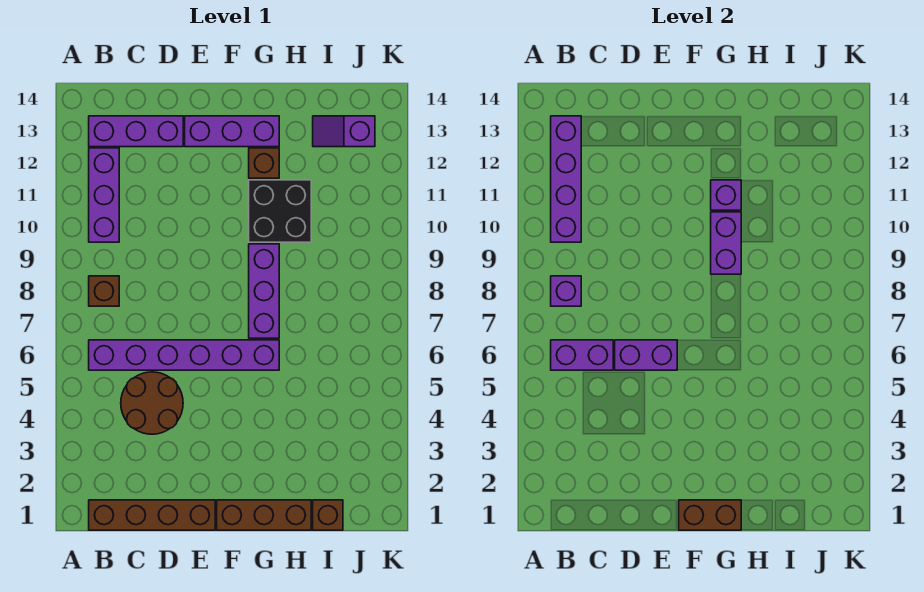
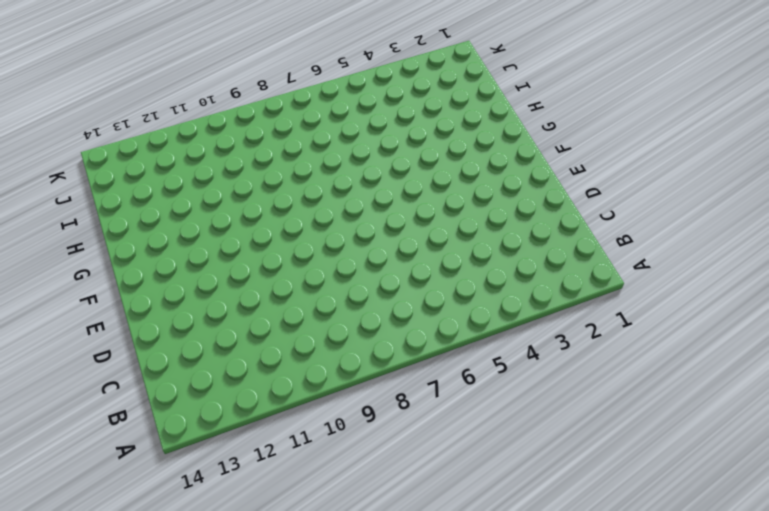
none -> brown 1x4 brick [89,500,215,530]
none -> purple 1x6 brick [89,340,279,370]
none -> brown 1x1 brick [89,276,119,306]

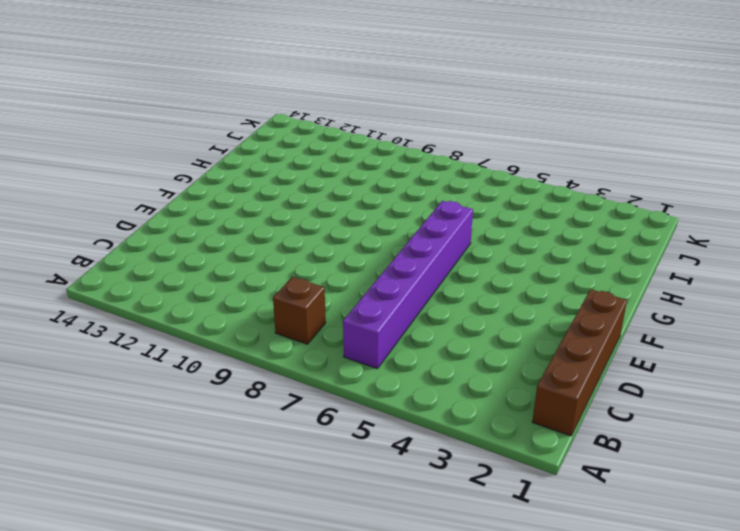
none -> purple 1x3 brick [89,148,119,242]
none -> purple 1x3 brick [89,116,183,147]
none -> brown 2x2 round brick [121,372,183,434]

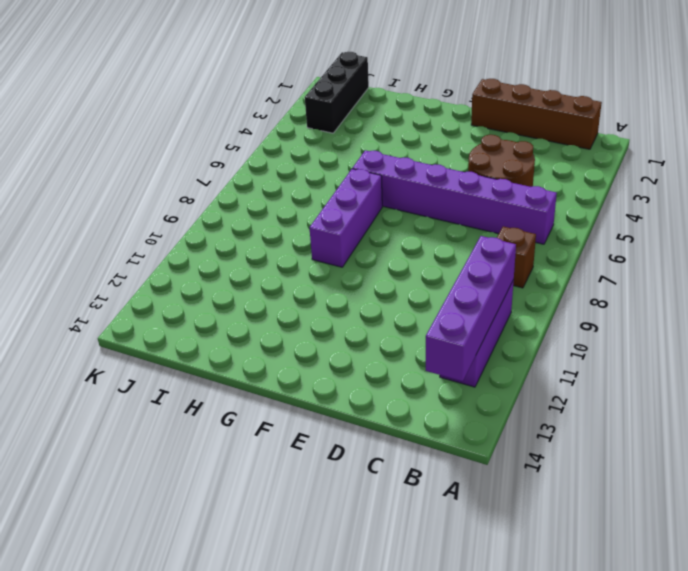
black 1x3 brick [305,52,369,133] -> none
none -> purple 1x3 brick [89,116,183,147]
none -> purple 1x3 brick [185,116,279,147]
none -> brown 1x3 brick [217,500,311,530]

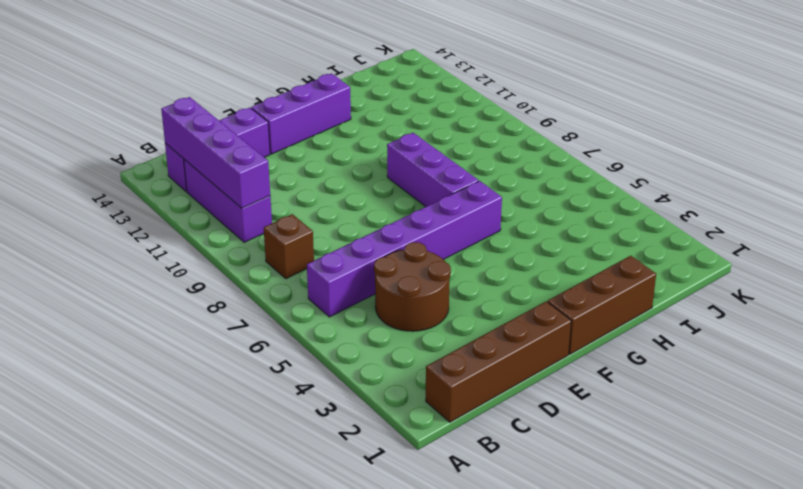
none -> black 2x2 brick [249,180,311,242]
none -> brown 1x1 brick [249,148,279,178]
none -> brown 1x1 brick [313,500,343,530]

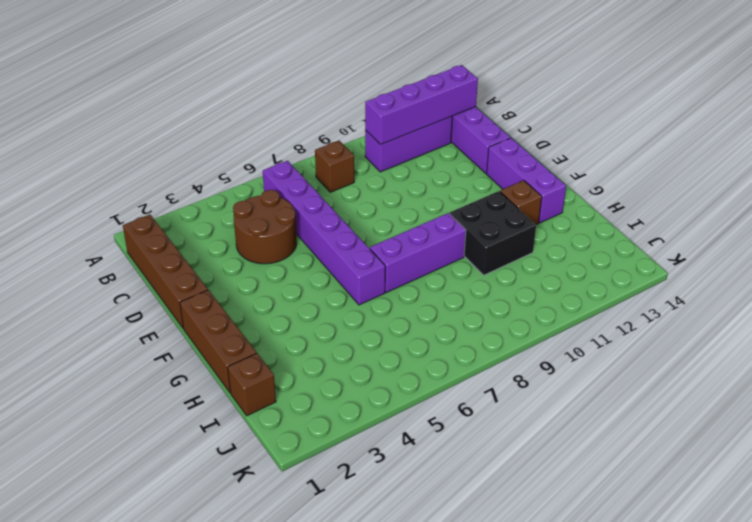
none -> purple 1x2 slope [313,116,375,147]
none -> purple 1x2 brick [551,340,613,370]
none -> purple 1x1 brick [551,276,581,306]

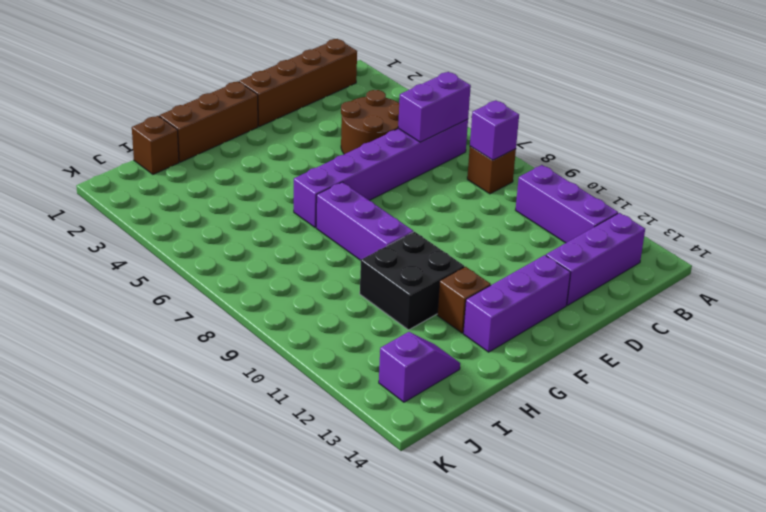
none -> purple 1x4 brick [551,116,581,242]
none -> purple 1x2 brick [615,340,677,370]
none -> brown 1x2 brick [679,500,741,530]

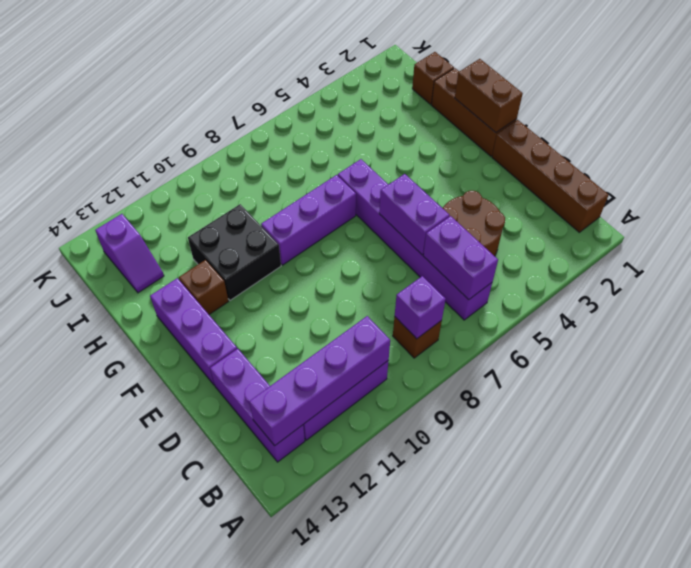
none -> purple 1x2 brick [711,212,741,274]
none -> purple 1x1 brick [711,180,741,210]

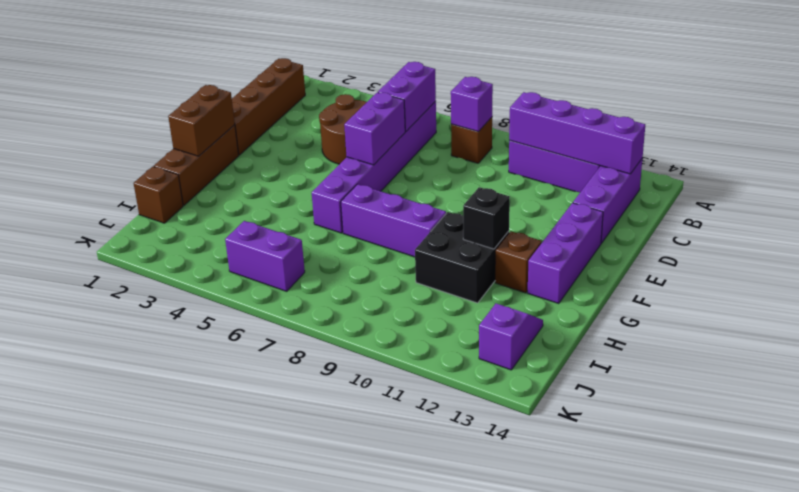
black 1x1 brick [463,187,510,249] -> purple 1x1 brick [711,180,741,210]
purple 1x2 brick [225,221,305,291] -> purple 1x2 brick moved to [711,212,741,274]

